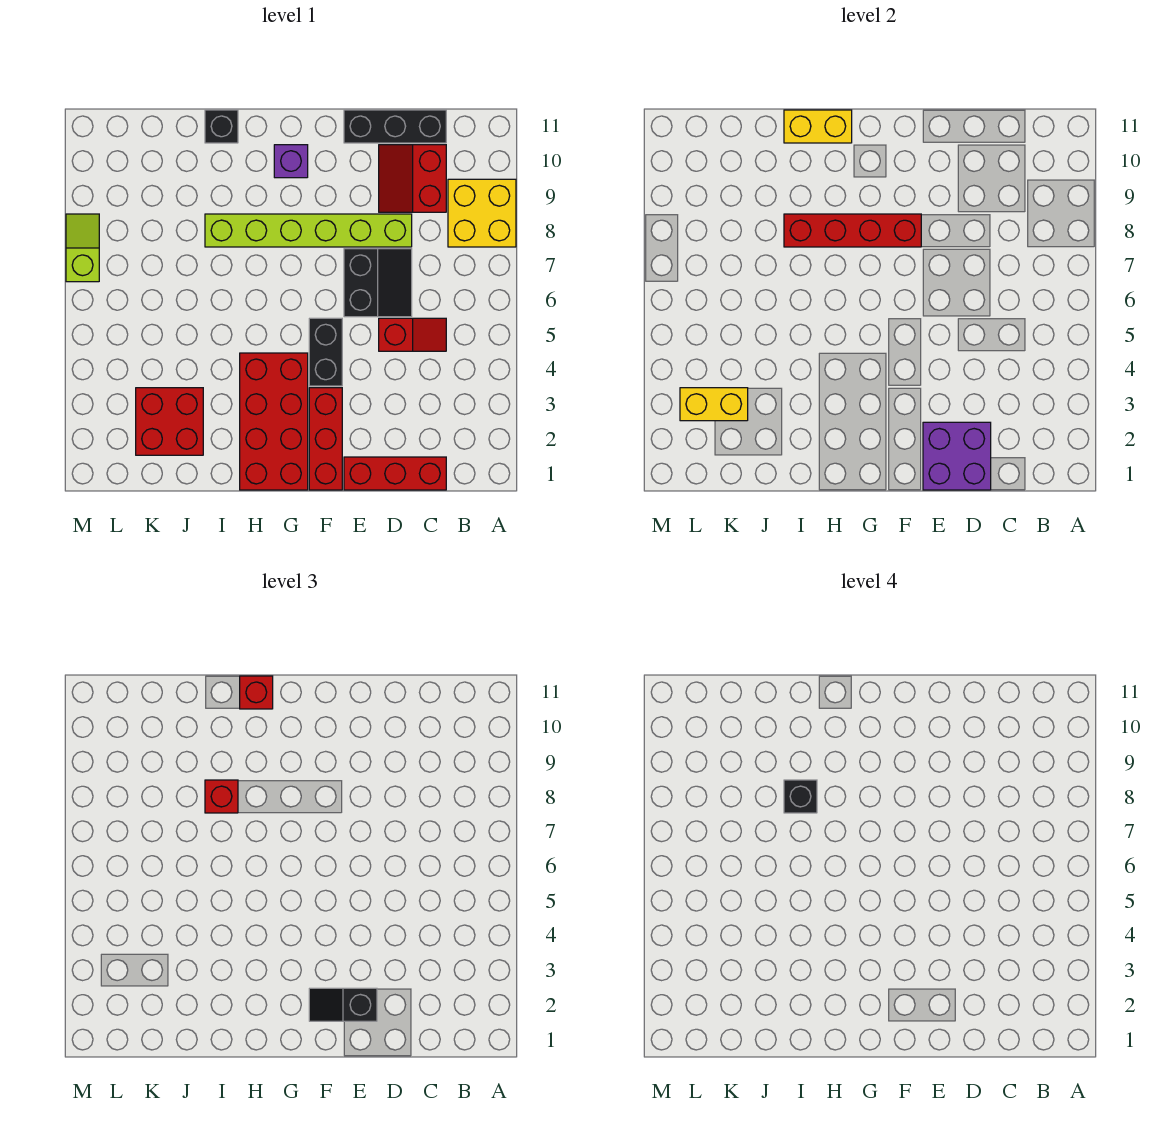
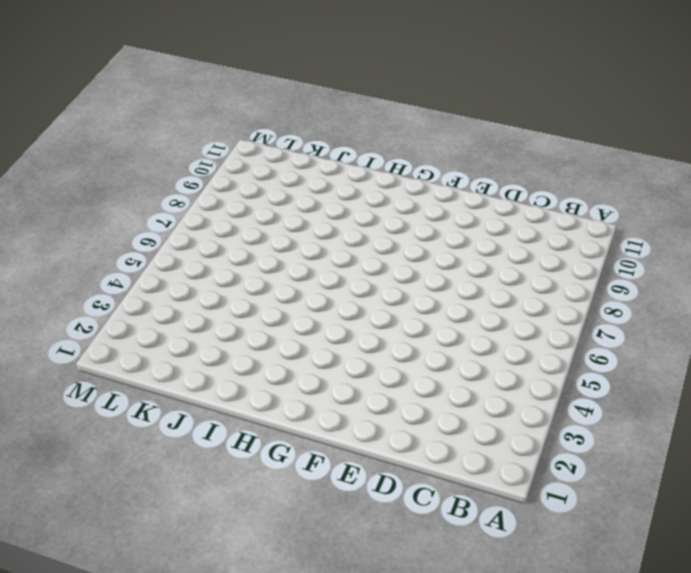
none -> yellow 2x2 brick [448,179,516,247]
none -> red 1x3 brick [344,457,446,490]
none -> red 1x2 slope [379,318,446,351]

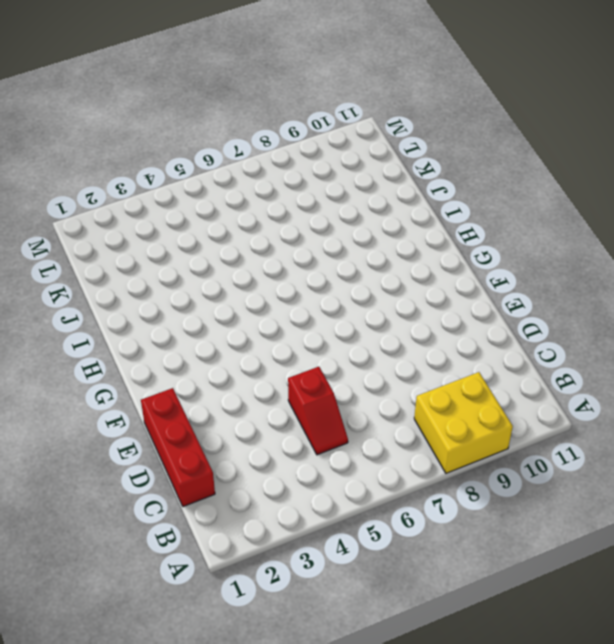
none -> red 2x2 slope [379,145,446,212]
none -> black 1x3 brick [344,110,446,143]
none -> black 2x2 slope [344,249,412,317]

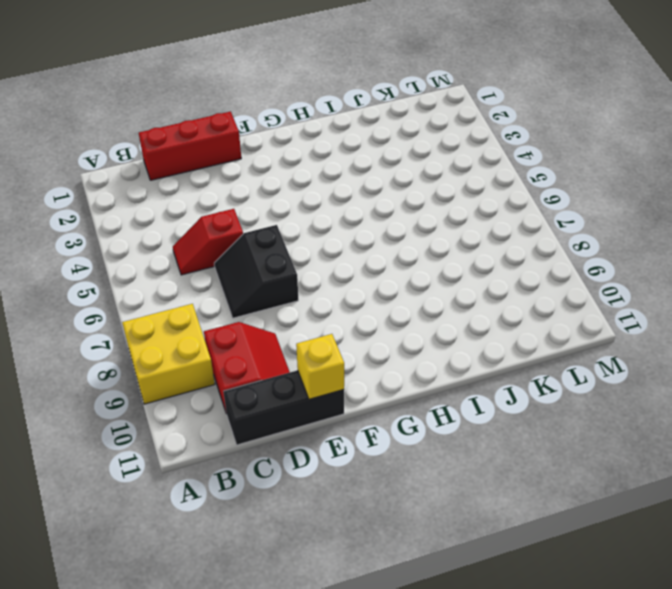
yellow 1x1 brick [296,334,344,399] -> none
none -> lime 1x6 brick [205,214,412,247]
none -> red 1x3 brick [309,388,342,490]
none -> black 1x2 brick [309,318,342,386]

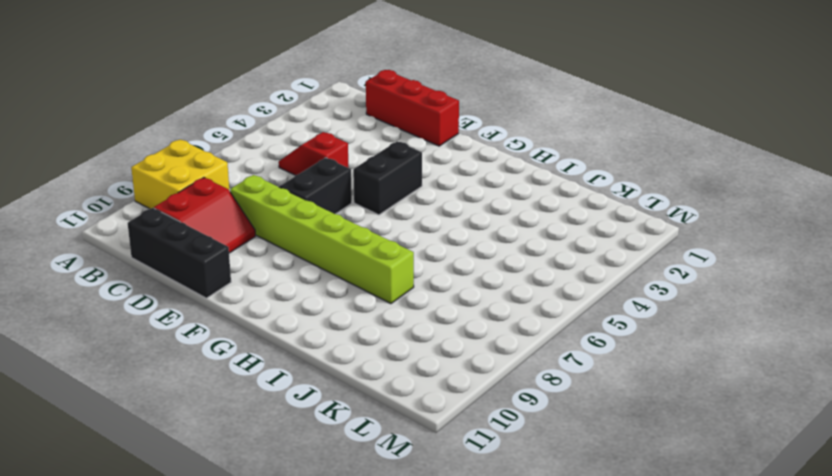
none -> red 1x3 brick [309,388,342,490]
none -> red 2x4 brick [240,353,308,490]
none -> purple 1x1 brick [274,145,308,178]

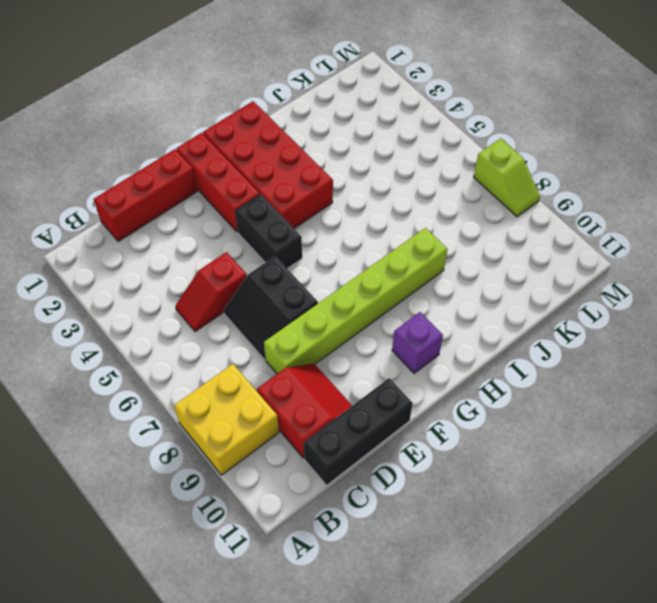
none -> black 1x1 brick [205,110,238,143]
none -> red 2x2 brick [136,388,203,455]
none -> purple 2x2 brick [923,422,991,490]

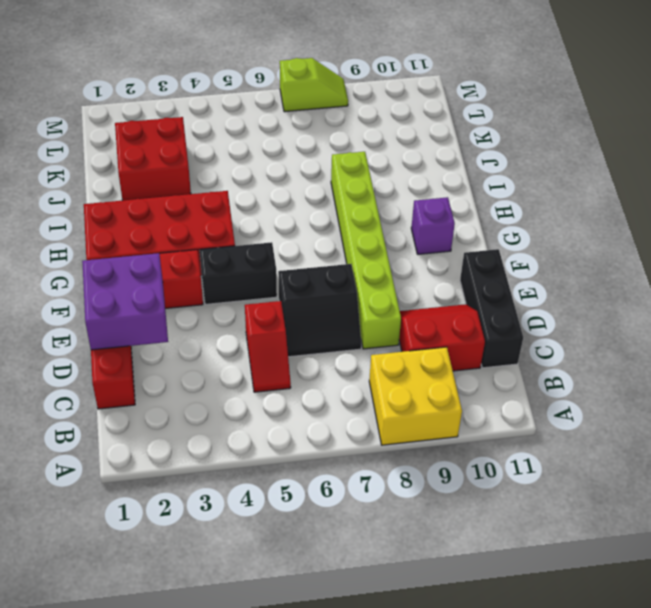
none -> black 1x1 brick [205,110,238,143]
none -> red 1x4 brick [784,214,921,247]
none -> yellow 1x2 brick [784,110,852,143]

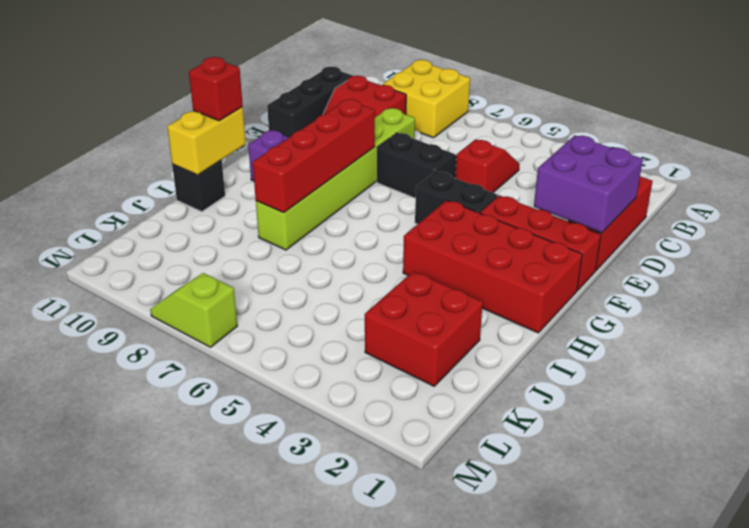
none -> yellow 1x2 brick [680,388,748,421]
none -> black 1x2 slope [309,988,377,1021]
none -> red 1x1 brick [205,780,238,813]

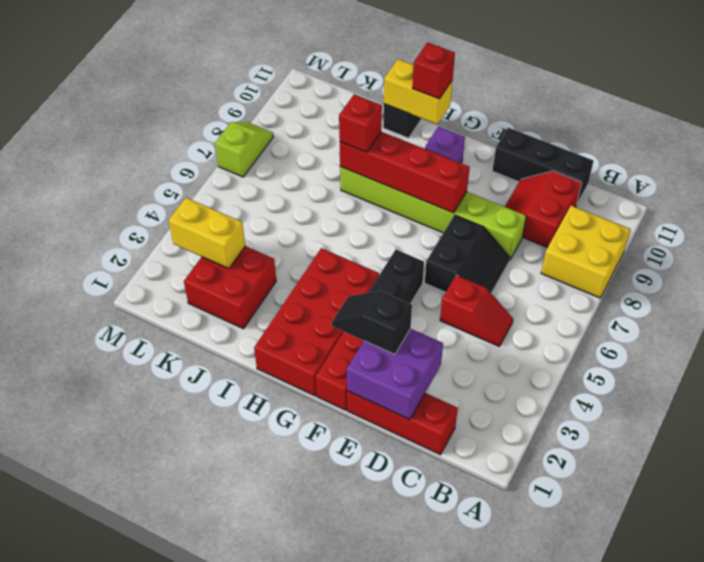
none -> black 1x1 brick [784,780,817,813]

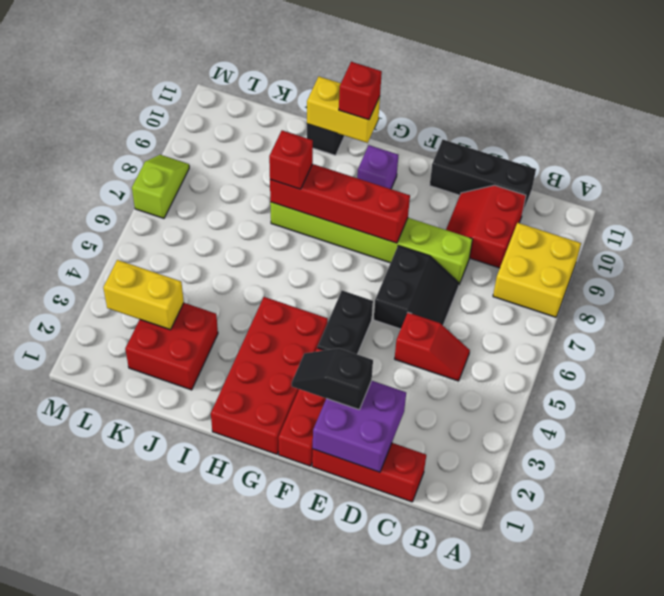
none -> black 1x1 brick [784,780,817,813]

